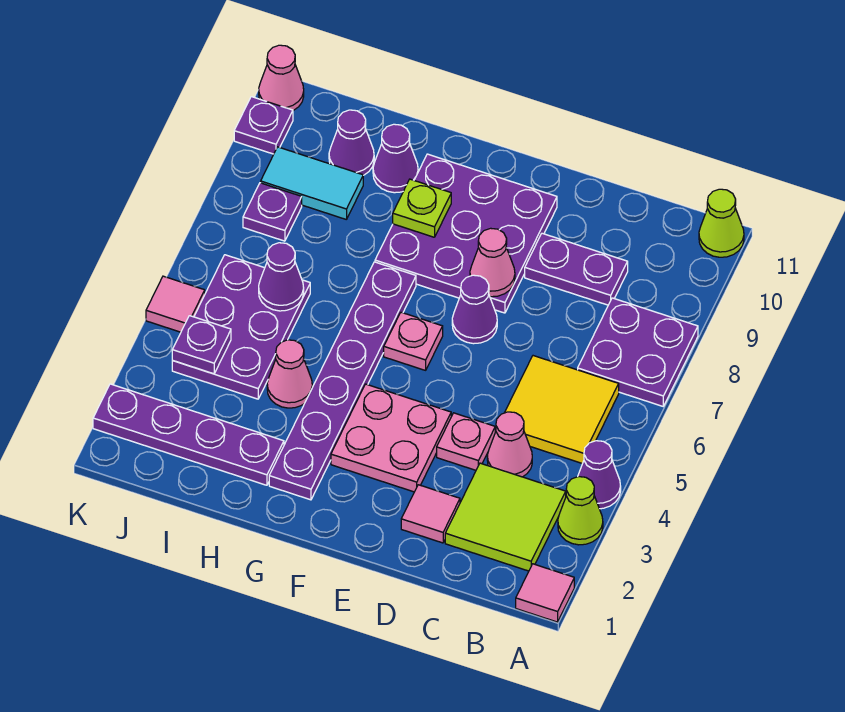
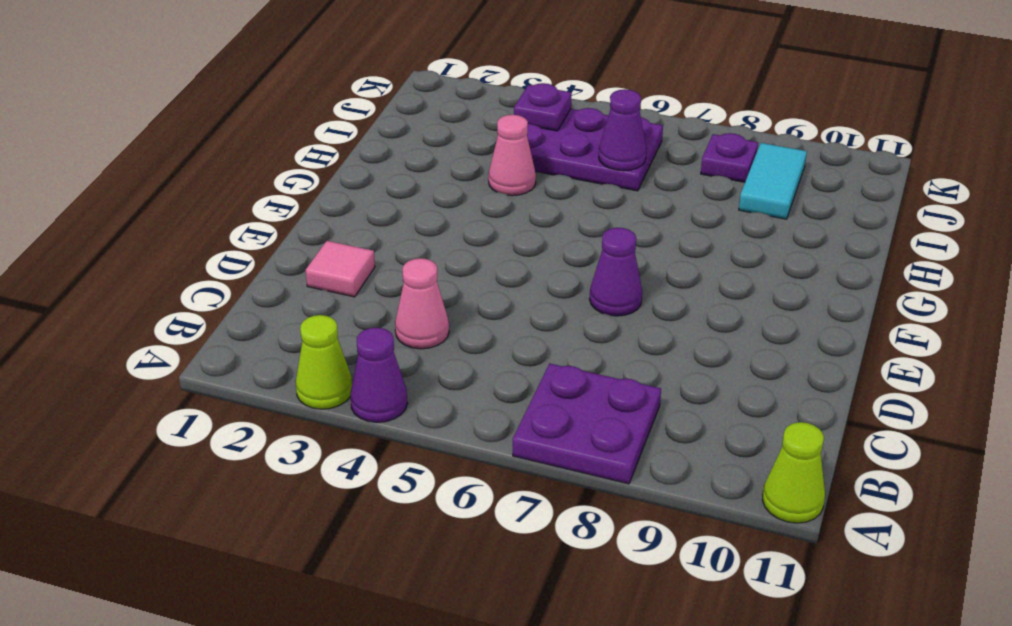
none -> pink 1x1 tile [516,564,574,622]
none -> lime 2x2 tile [445,463,566,571]
none -> yellow 2x2 tile [505,356,619,464]
none -> purple 1x2 plate [525,233,628,305]

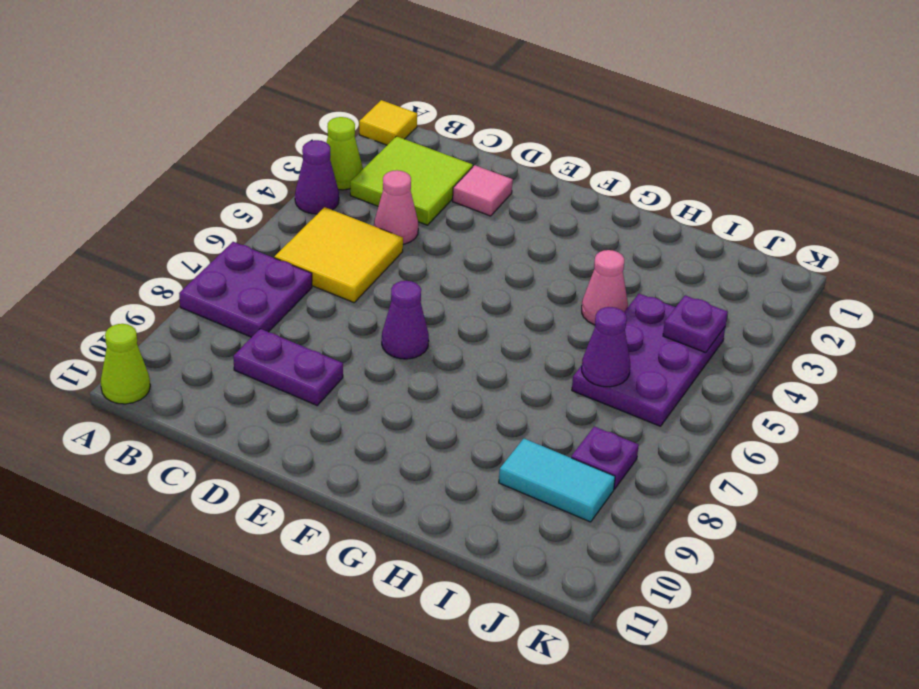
yellow 1x1 tile [359,100,417,145] -> pink 1x1 tile [516,564,574,622]
none -> pink 1x1 plate [437,413,495,470]
none -> pink 2x2 plate [331,384,451,492]
none -> purple 3x3 plate [375,154,557,313]
none -> pink 1x1 plate [384,312,443,370]

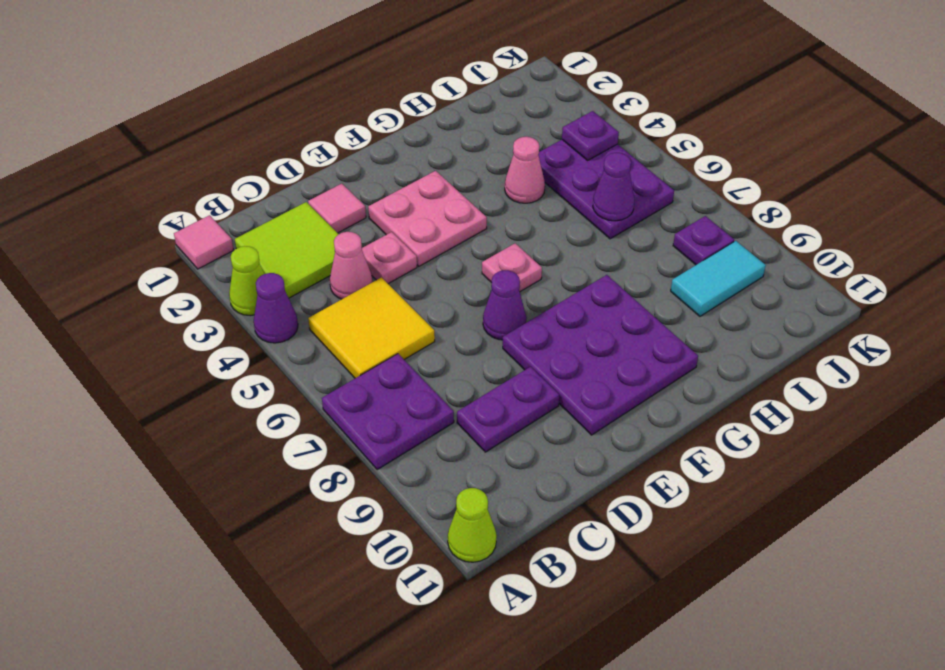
none -> purple 1x6 plate [269,262,416,500]
none -> purple 1x4 plate [93,384,284,485]
none -> purple 1x1 cone [373,124,418,193]
none -> purple 1x1 cone [329,110,374,175]

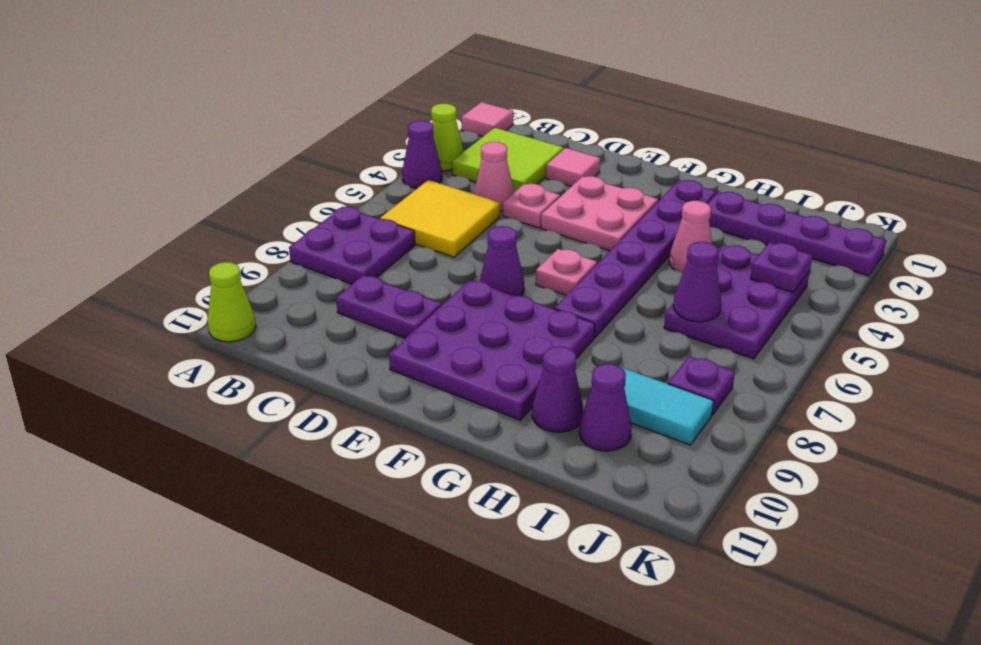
none -> pink 1x1 tile [146,276,205,332]
none -> purple 1x1 plate [234,97,293,154]
none -> pink 1x1 cone [259,45,304,111]
none -> pink 1x1 cone [470,228,515,297]

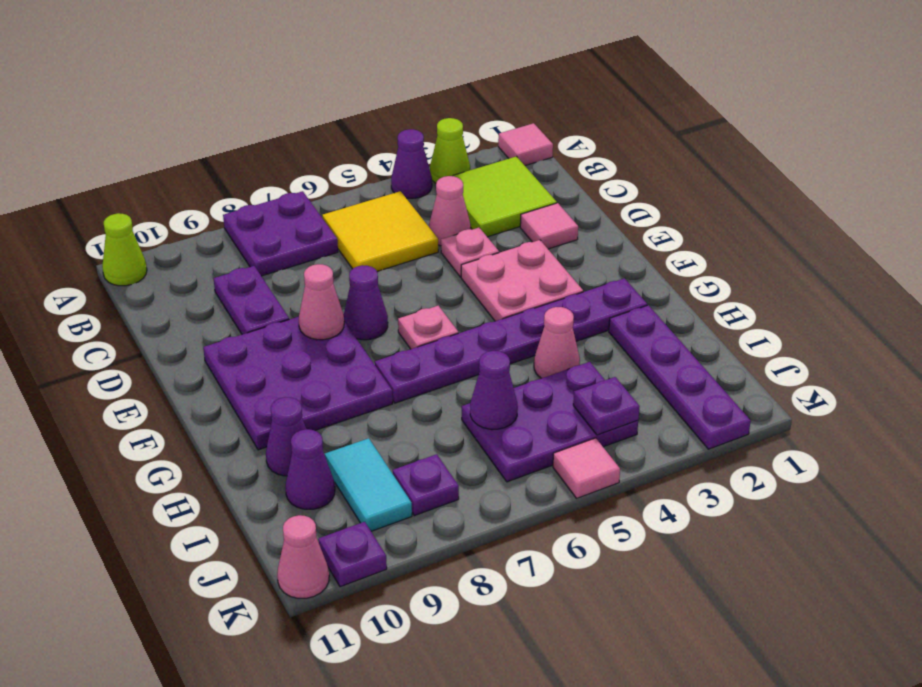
none -> lime 1x1 plate [393,179,451,237]

